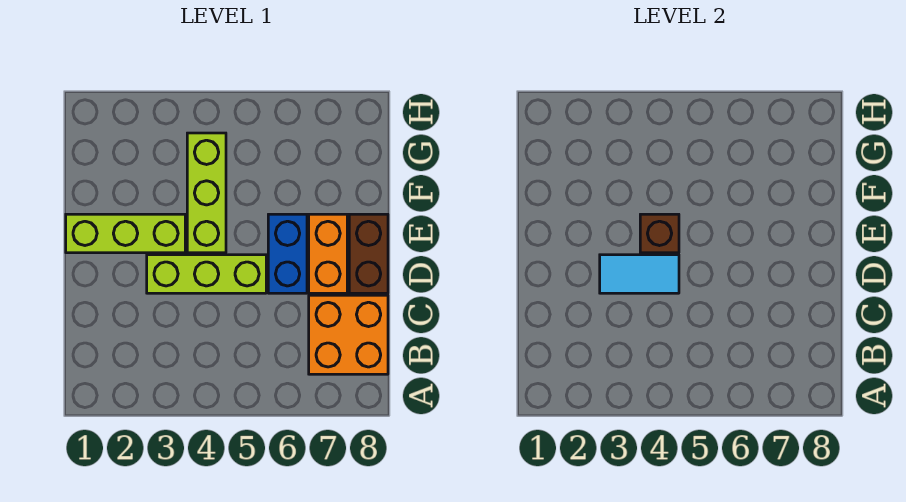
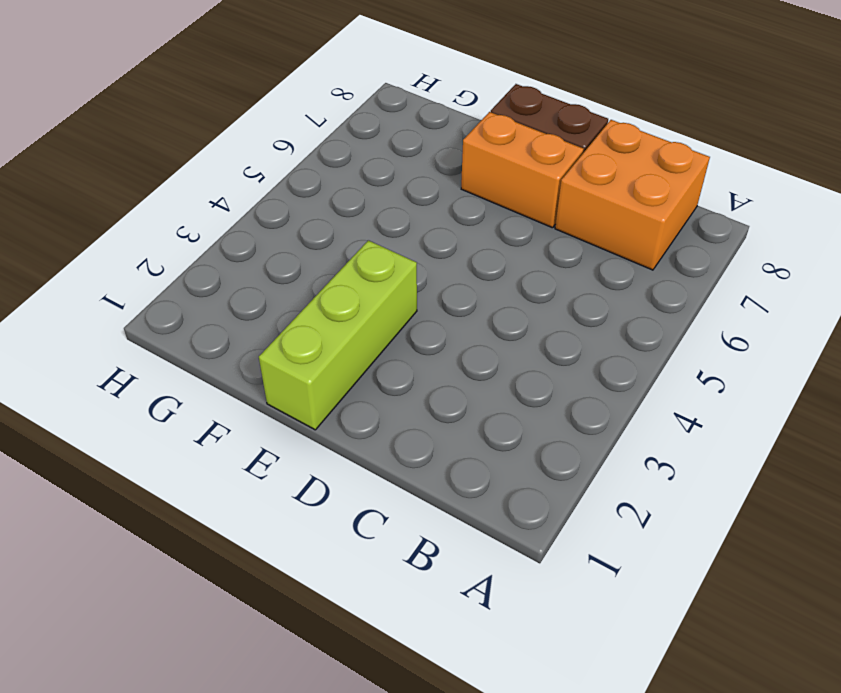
none -> lime 1x3 brick [147,255,266,293]
none -> blue 1x2 brick [268,214,307,293]

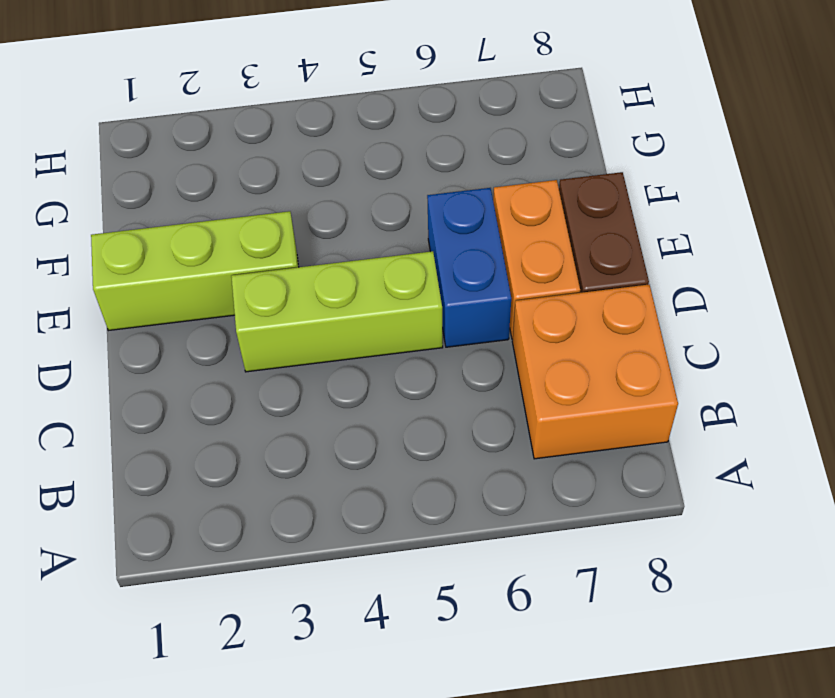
none -> lime 1x3 brick [187,133,226,253]
none -> cyan 1x2 tile [600,255,679,293]

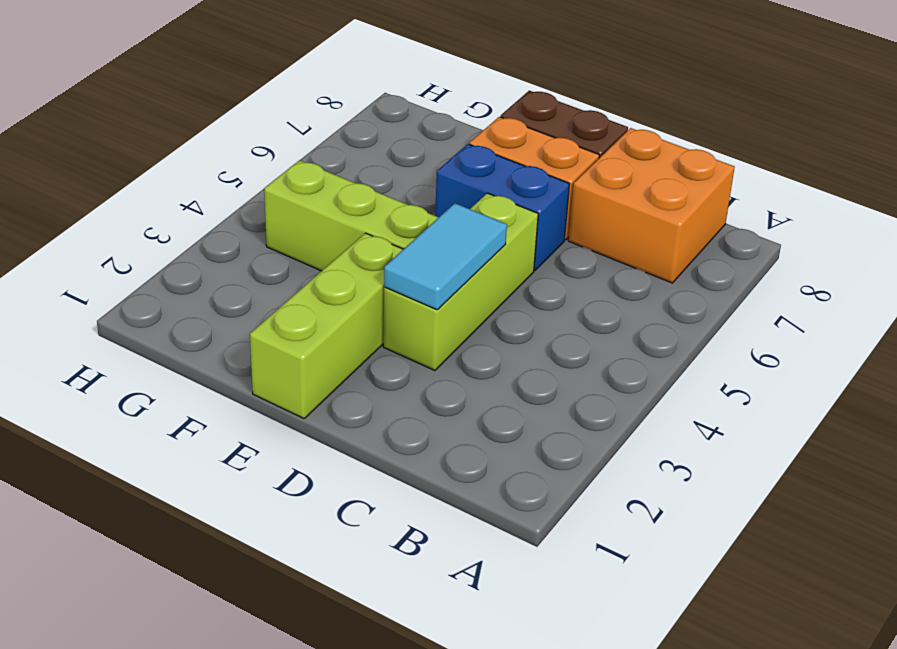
none -> brown 1x1 brick [640,214,679,253]

